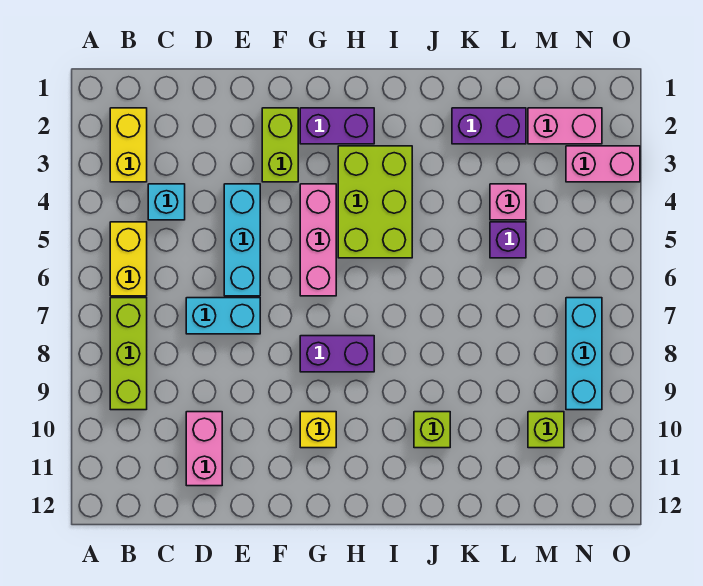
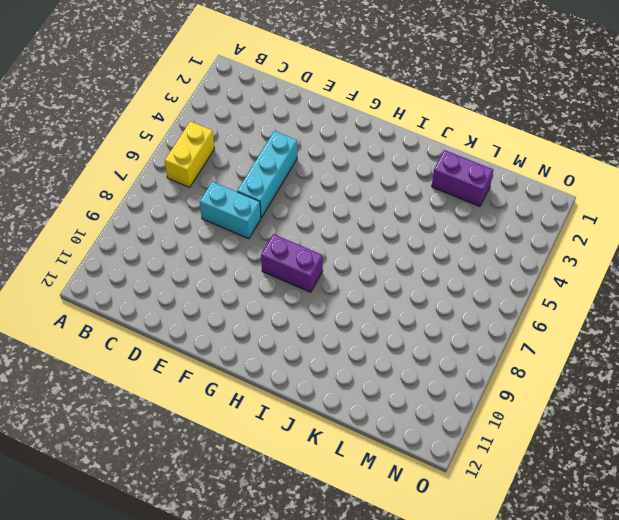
none -> yellow 1x2 brick [110,108,147,182]
none -> lime 1x3 brick [110,298,147,410]
none -> cyan 1x1 brick [148,184,185,220]

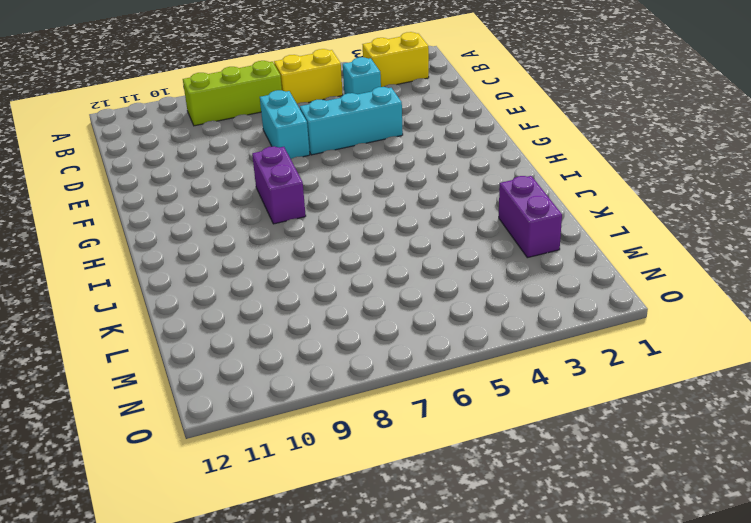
none -> pink 1x2 brick [186,412,222,486]
none -> lime 1x2 brick [262,108,298,182]
none -> purple 1x2 brick [300,108,374,144]

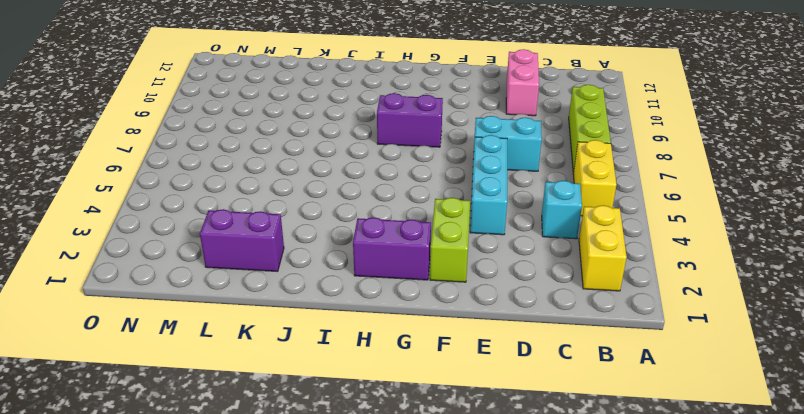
none -> pink 1x3 brick [300,184,336,296]
none -> yellow 1x1 brick [300,412,336,448]
none -> lime 2x3 brick [338,146,412,258]

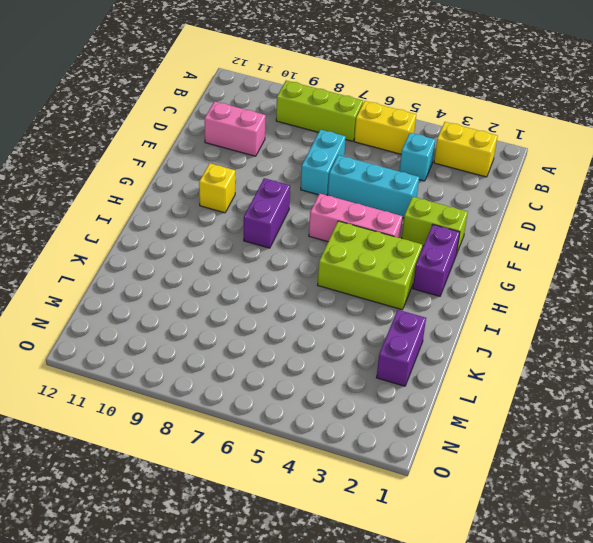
none -> lime 1x1 brick [414,412,450,448]
none -> pink 1x1 brick [490,184,526,220]
none -> purple 1x1 brick [490,222,526,258]

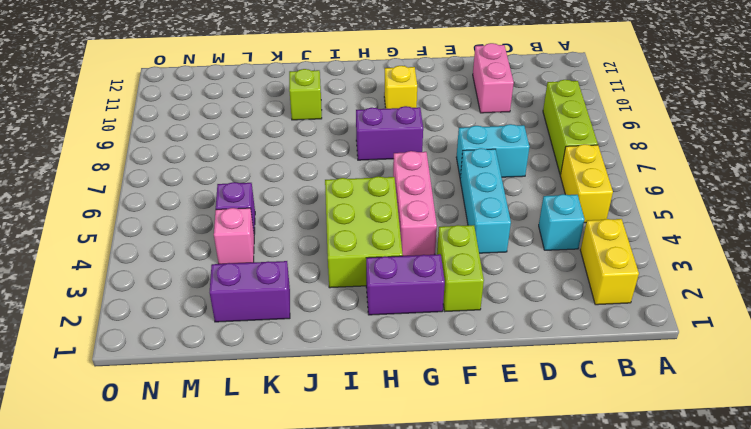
none -> pink 1x2 brick [528,108,602,144]
none -> lime 1x1 brick [528,412,564,448]
none -> pink 1x2 brick [566,146,640,182]

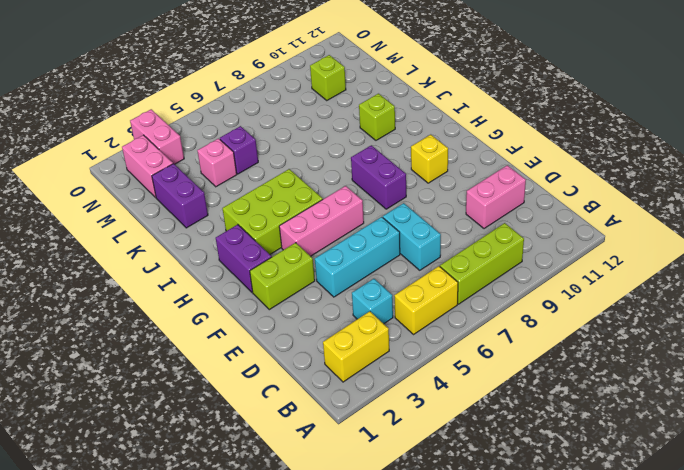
none -> cyan 1x3 brick [566,298,602,410]

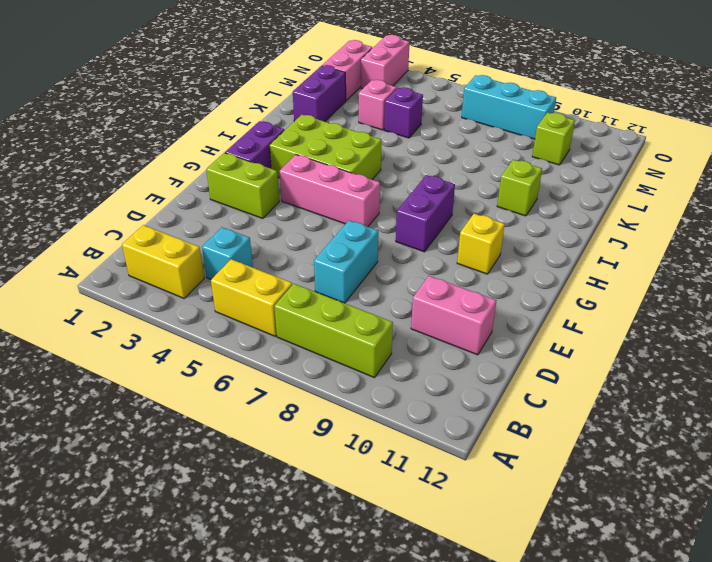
none -> cyan 1x3 brick [224,184,260,296]

